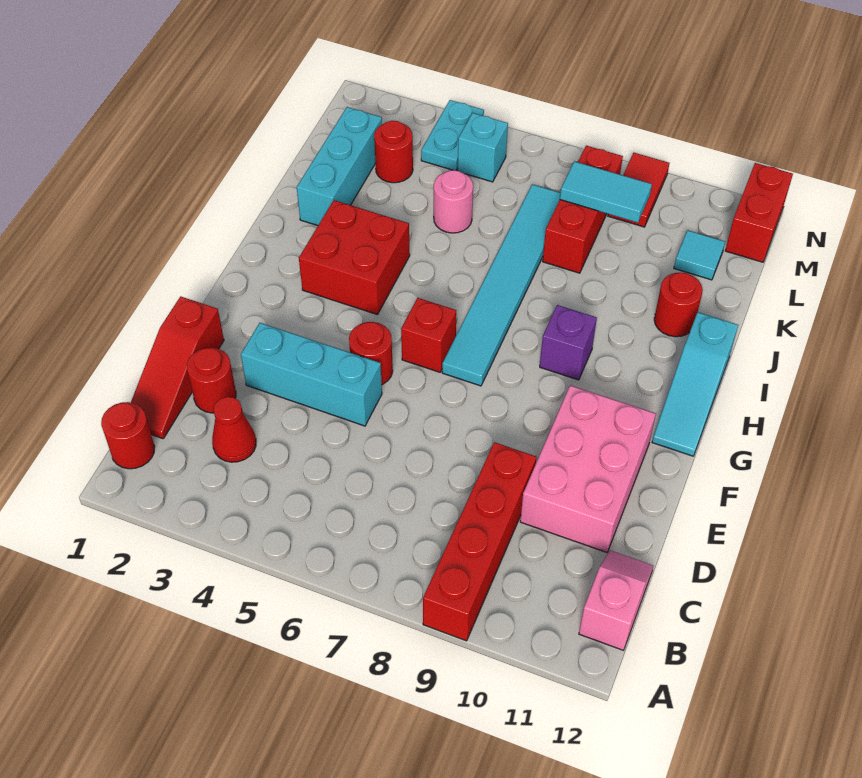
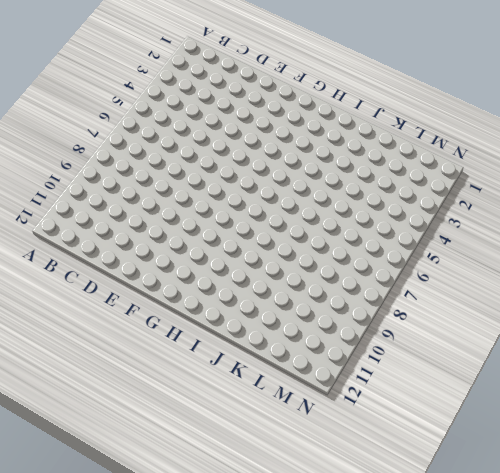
none -> red 1x4 brick [423,442,536,641]
none -> red 1x1 round brick [101,402,155,469]
none -> pink 1x2 slope [579,551,653,650]

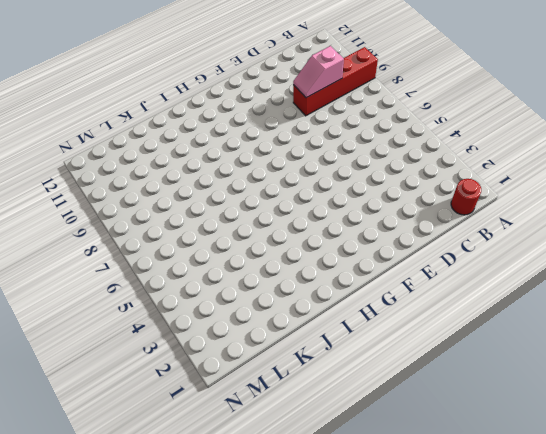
pink 1x2 slope [293,46,344,98] -> pink 1x2 slope moved to [579,551,653,650]
none -> red 1x3 slope [131,296,224,439]
none -> red 1x1 cone [212,397,256,462]
none -> red 1x1 round brick [187,347,236,413]

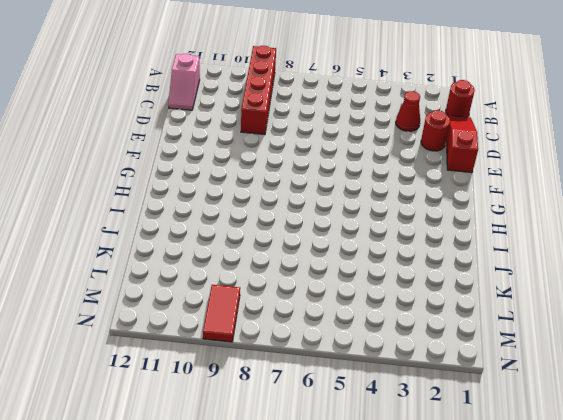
none -> pink 2x3 brick [520,386,656,552]
none -> cyan 1x3 brick [241,323,382,426]
none -> red 1x1 round brick [349,322,393,385]

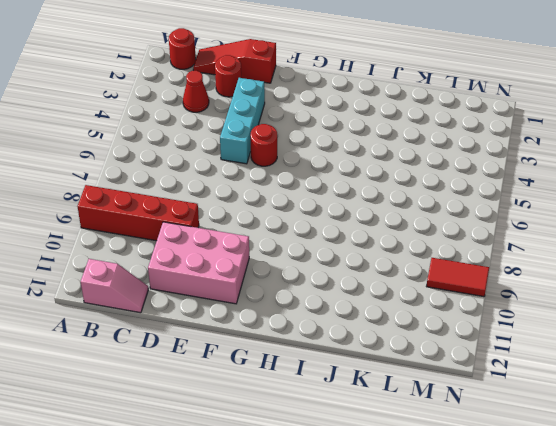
none -> red 1x1 brick [401,298,456,372]
none -> cyan 1x6 tile [442,184,560,386]
none -> cyan 1x3 slope [652,312,738,456]

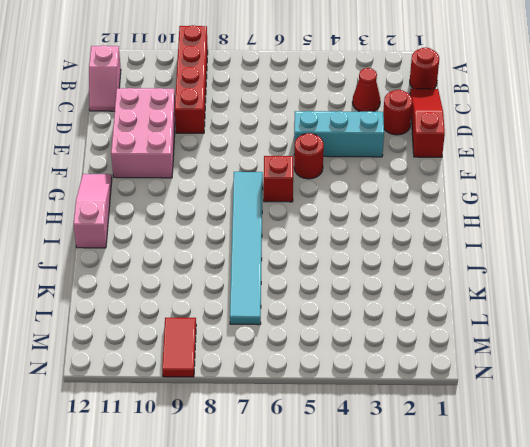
pink 1x3 slope [74,174,112,248] -> cyan 1x3 slope [652,312,738,456]
none -> red 2x2 brick [299,200,410,315]
none -> purple 1x1 brick [540,305,597,380]
none -> cyan 1x3 brick [297,107,382,226]

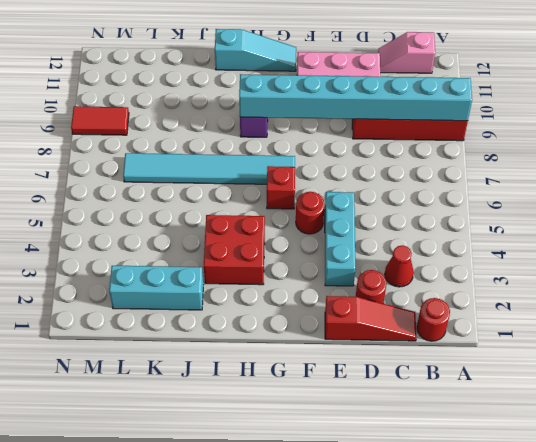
cyan 1x8 brick [239,74,472,121] -> none
none -> red 1x1 round brick [654,273,703,337]
none -> pink 1x1 round brick [434,170,473,233]
none -> red 1x3 brick [543,146,623,273]

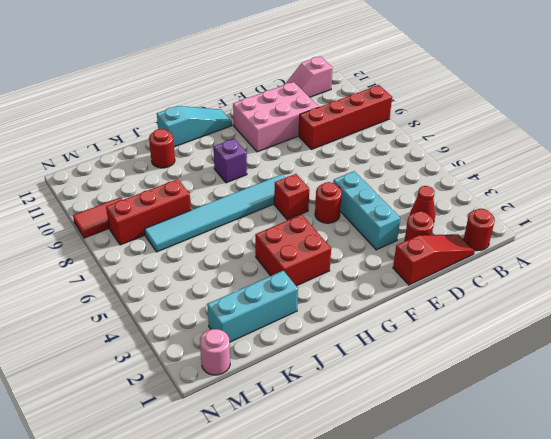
pink 1x1 round brick [200,329,230,375] -> pink 1x1 round brick moved to [434,170,473,233]
none -> red 1x1 round brick [374,121,413,183]
none -> cyan 1x1 tile [674,230,725,280]
none -> cyan 1x2 plate [421,100,484,171]

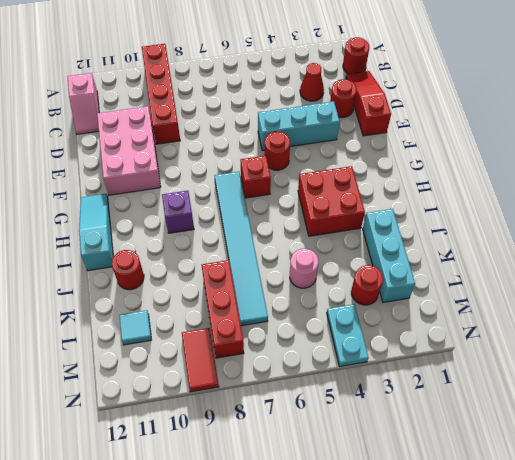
none -> cyan 1x1 brick [458,113,508,182]
none -> red 1x2 brick [725,163,793,262]
none -> cyan 1x2 tile [560,161,652,223]

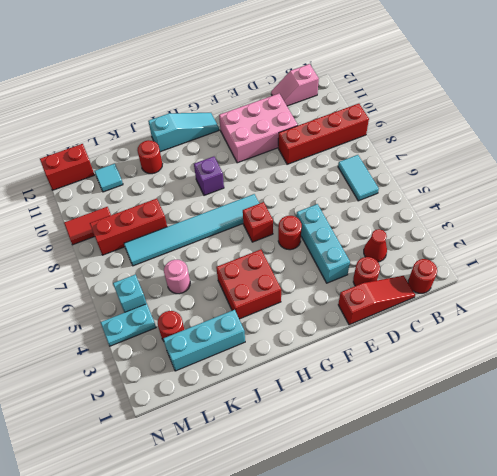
cyan 1x2 tile [338,155,379,201] -> cyan 1x2 tile moved to [560,161,652,223]

